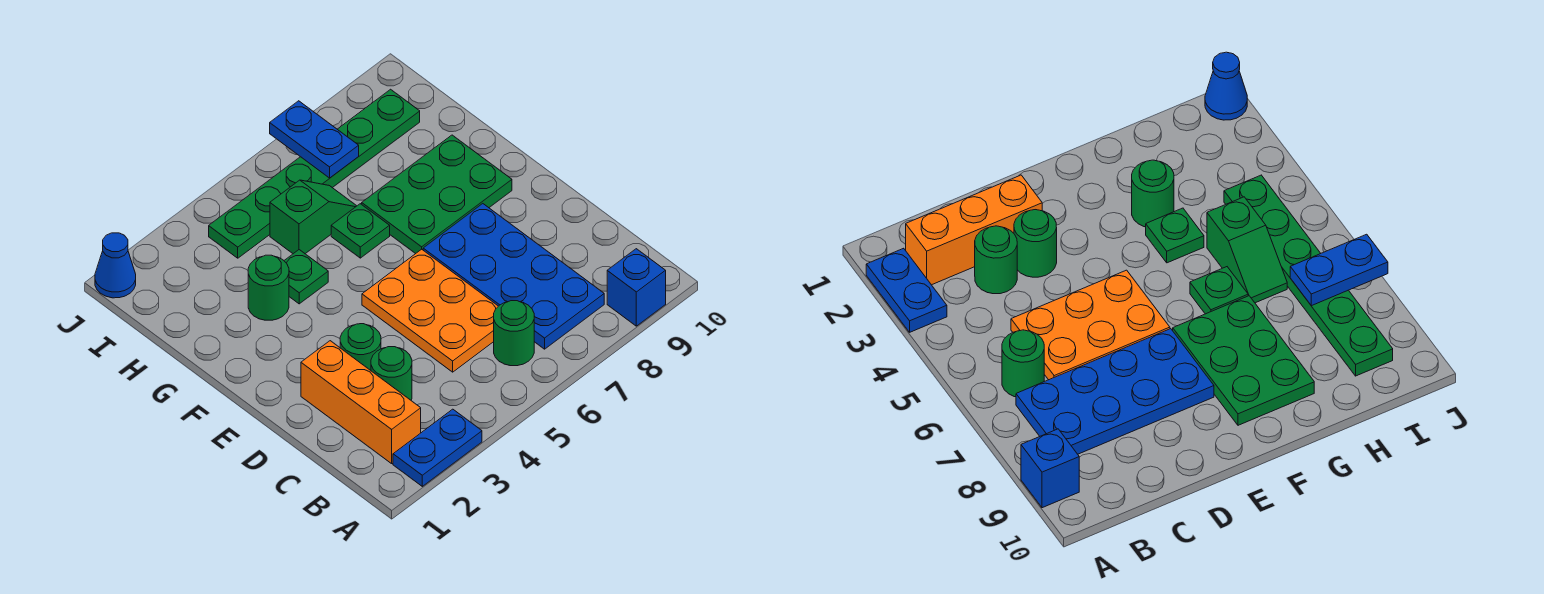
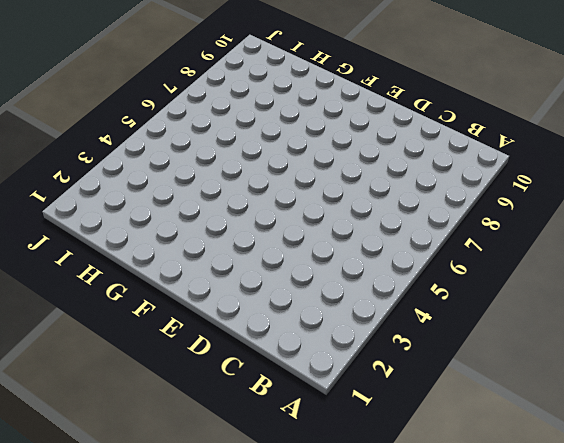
none -> blue 1x2 plate [393,409,482,486]
none -> blue 1x1 brick [607,249,666,326]
none -> orange 1x3 brick [301,341,421,464]

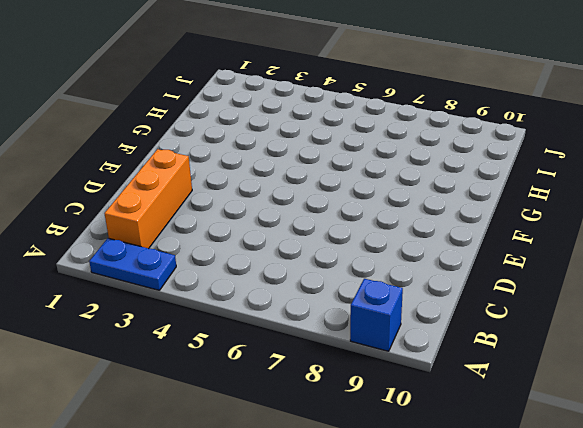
none -> green 1x1 round brick [494,301,534,366]
none -> blue 2x4 plate [423,204,604,349]
none -> green 1x1 round brick [371,347,412,400]

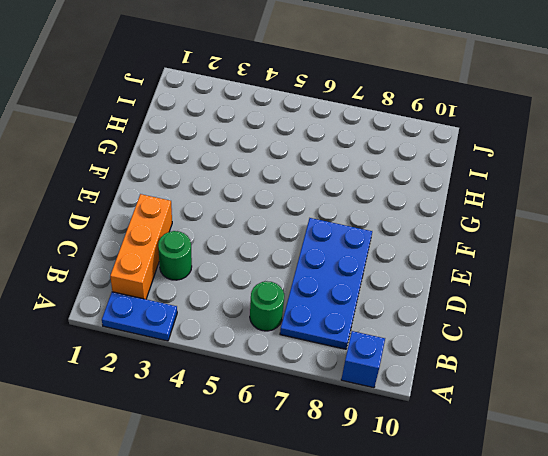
none -> orange 2x3 plate [362,249,498,372]
none -> green 1x1 round brick [340,324,381,370]
none -> green 2x3 plate [362,135,512,254]

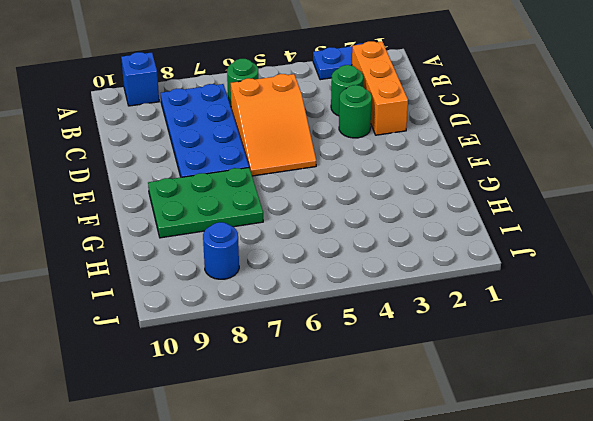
orange 2x3 slope [231,74,316,176] -> orange 2x3 plate [362,249,498,372]
blue 1x1 round brick [203,222,239,279] -> green 1x6 plate [209,89,420,258]
none -> green 1x1 round brick [248,255,289,320]
none -> green 1x1 plate [284,250,328,304]
none -> green 1x1 plate [331,204,390,258]

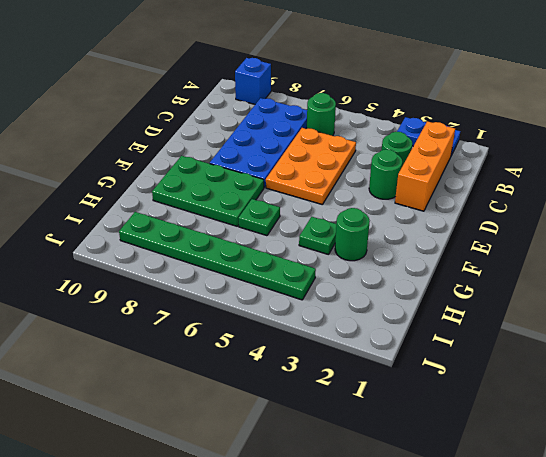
none -> green 1x2 slope [270,180,356,254]
none -> blue 1x1 cone [95,233,136,298]
none -> blue 1x2 plate [270,101,359,178]

